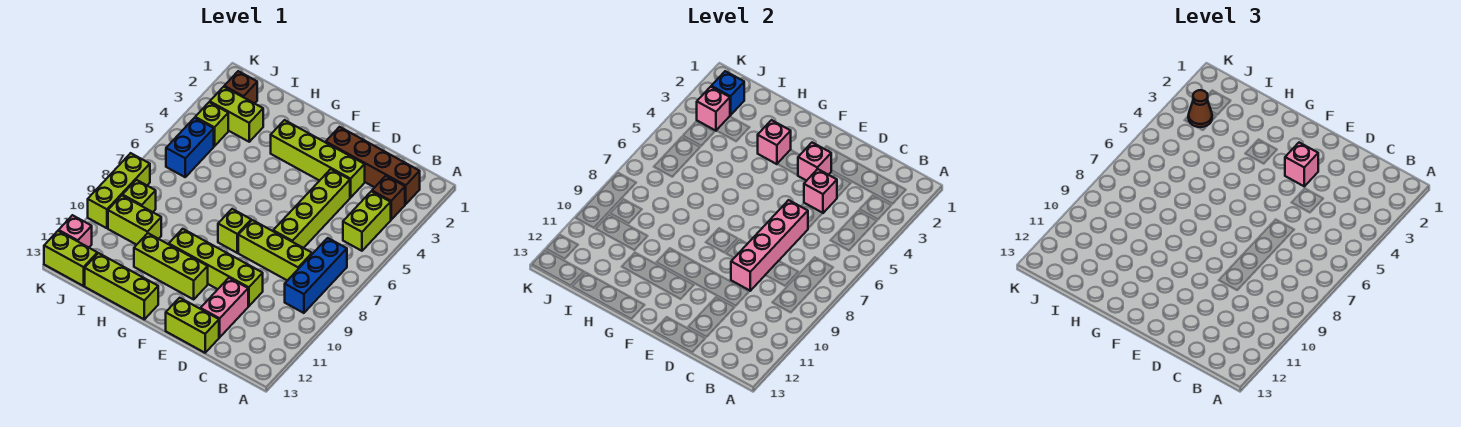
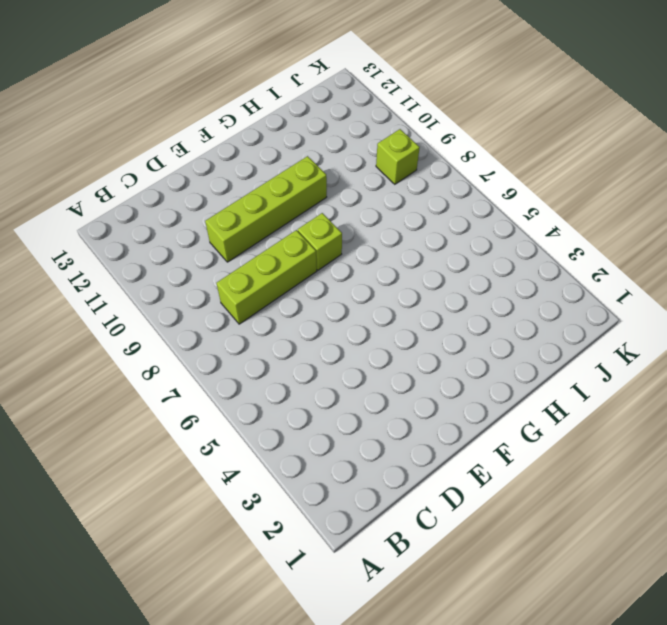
none -> brown 1x4 brick [326,127,420,204]
none -> brown 1x1 brick [372,176,405,220]
none -> lime 1x2 brick [343,191,391,251]
none -> blue 1x3 brick [285,238,347,313]

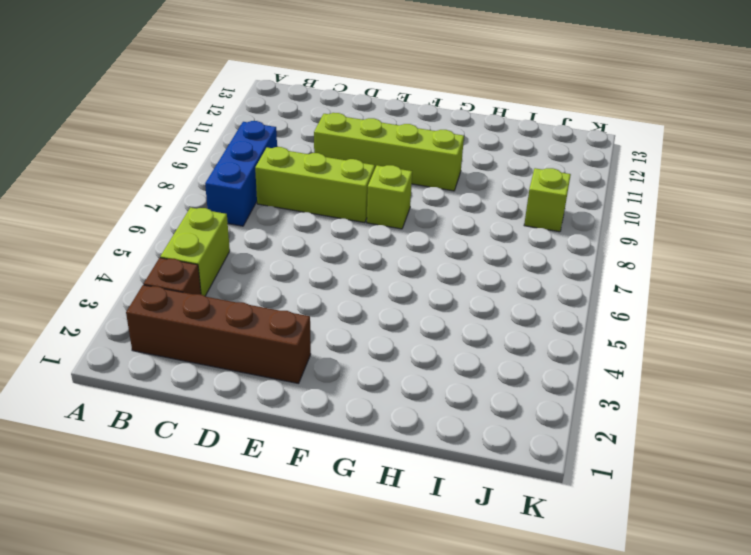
none -> lime 1x4 brick [271,120,365,198]
none -> lime 1x4 brick [273,169,350,248]
none -> pink 1x2 brick [200,278,248,337]
none -> lime 1x2 brick [166,298,219,353]

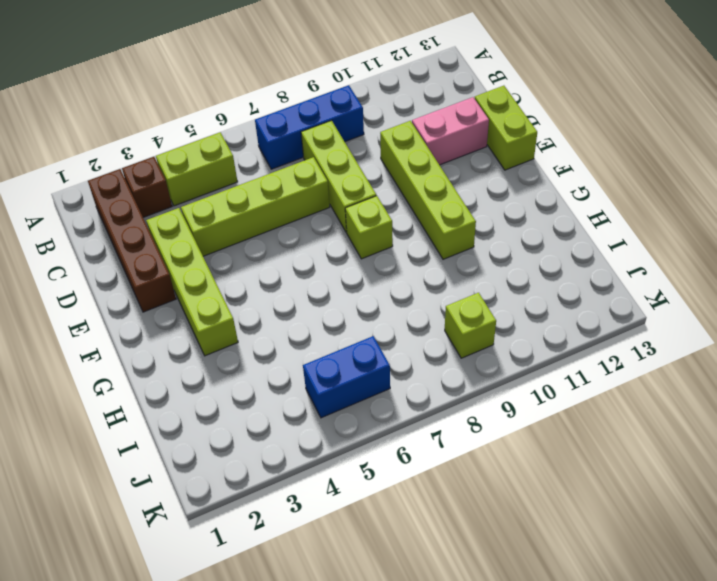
none -> lime 1x3 brick [134,233,208,299]
none -> lime 1x3 brick [85,253,158,319]
none -> lime 1x2 brick [210,87,263,142]
none -> lime 1x2 brick [108,195,161,245]

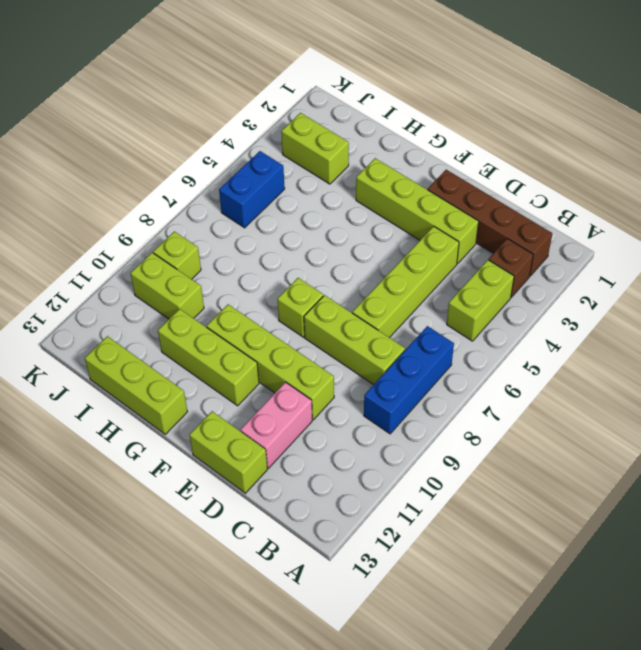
none -> brown 1x1 brick [224,71,257,103]
none -> lime 1x1 brick [195,102,228,146]
none -> lime 1x2 brick [44,231,97,286]
none -> lime 1x3 brick [88,153,150,228]

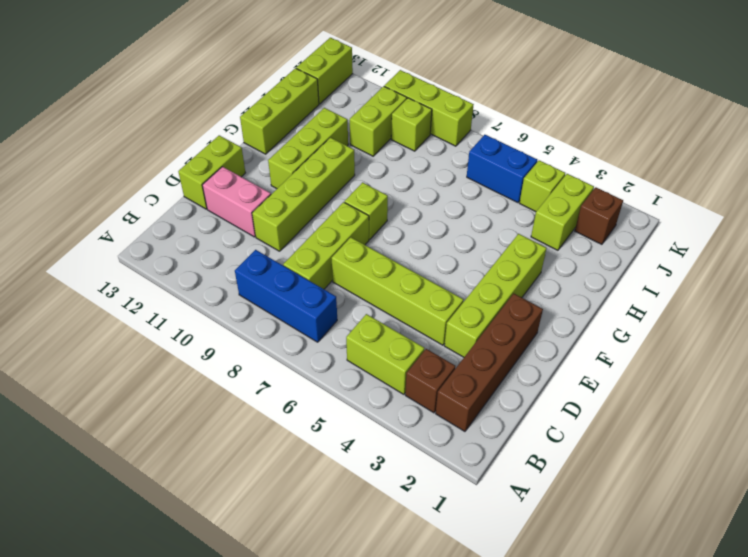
none -> pink 1x1 brick [59,215,92,247]
none -> pink 1x1 brick [804,169,837,213]
none -> pink 1x4 brick [731,200,808,291]
none -> pink 1x1 brick [798,143,831,181]

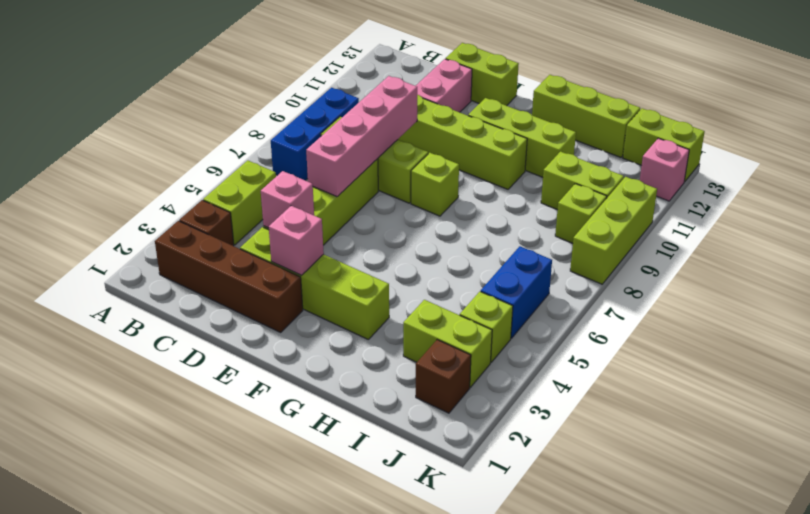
none -> pink 1x1 brick [758,120,791,164]
none -> blue 1x1 brick [711,71,744,115]
none -> pink 1x1 brick [697,87,730,131]
none -> pink 1x1 brick [1285,143,1318,186]

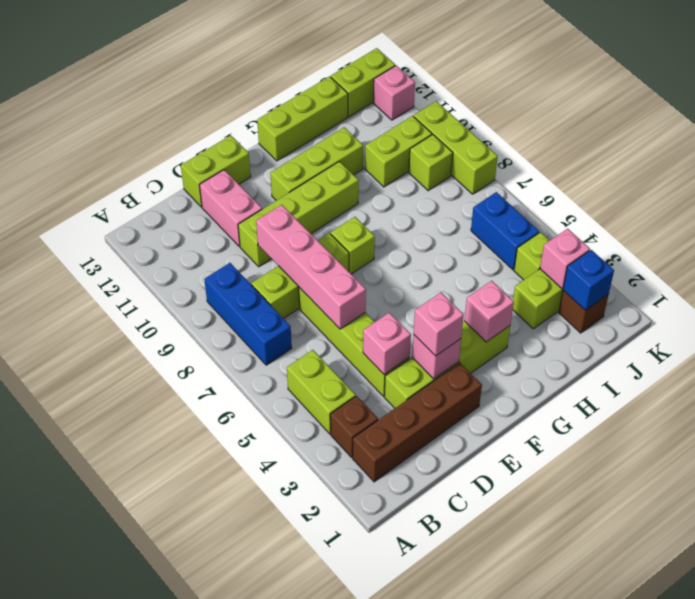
none -> brown 1x1 cone [1188,90,1212,127]

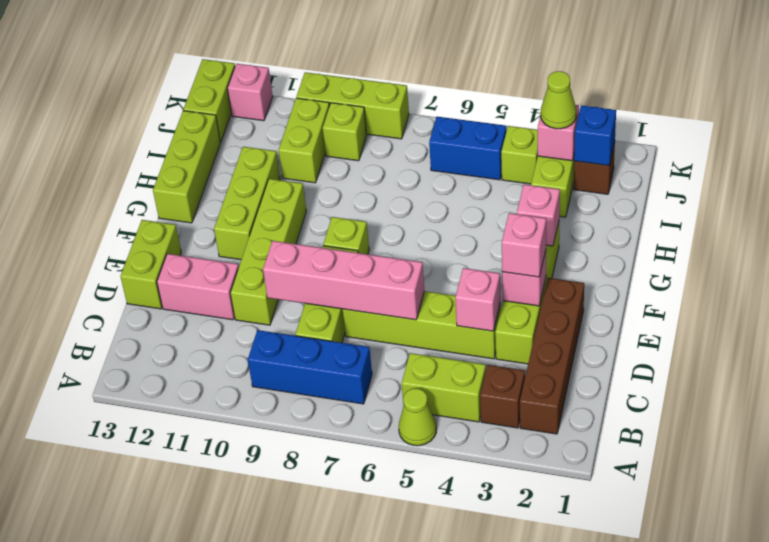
lime 1x1 cone [399,388,436,446] -> none
lime 1x1 cone [541,71,576,129] -> brown 1x1 cone [1188,90,1212,127]

